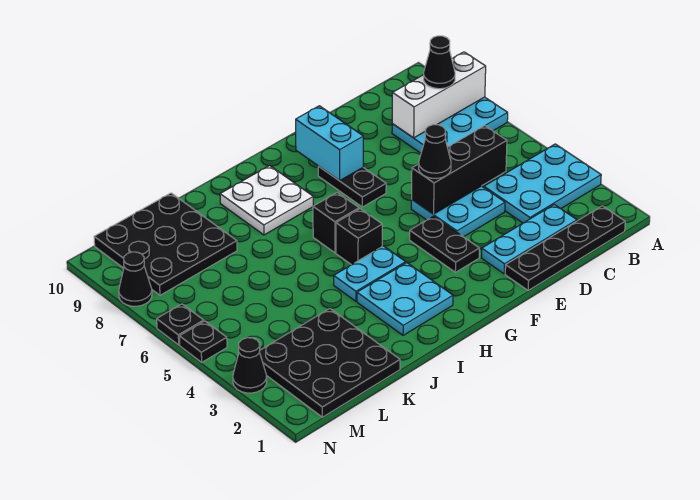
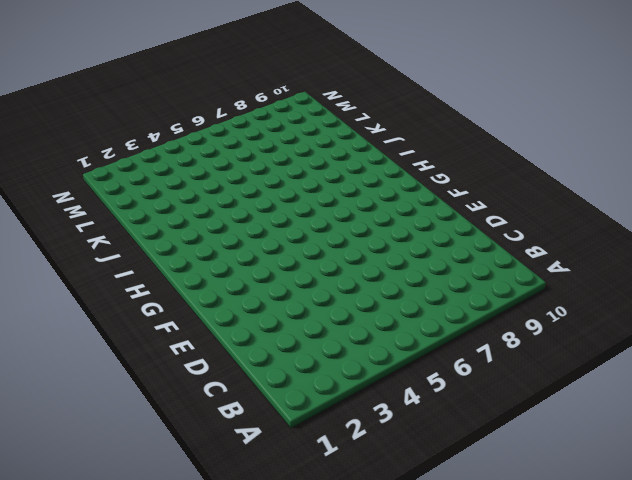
none -> cyan 2x3 plate [484,144,601,223]
none -> cyan 2x3 plate [392,97,508,153]
none -> black 1x4 plate [505,206,625,290]

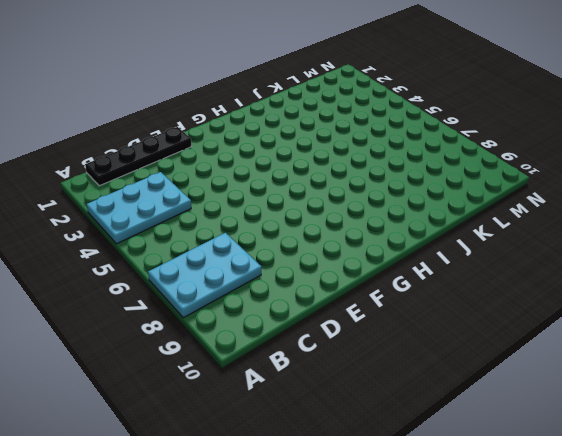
none -> cyan 1x3 plate [482,205,577,274]
none -> cyan 2x2 plate [411,186,505,237]
none -> black 1x2 plate [410,216,479,272]

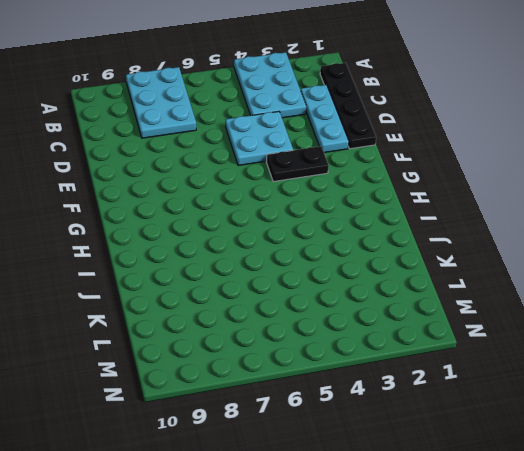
none -> black 1x2 plate [318,166,386,207]
none -> cyan 2x2 plate [357,262,453,335]
none -> cyan 1x2 plate [334,246,406,301]

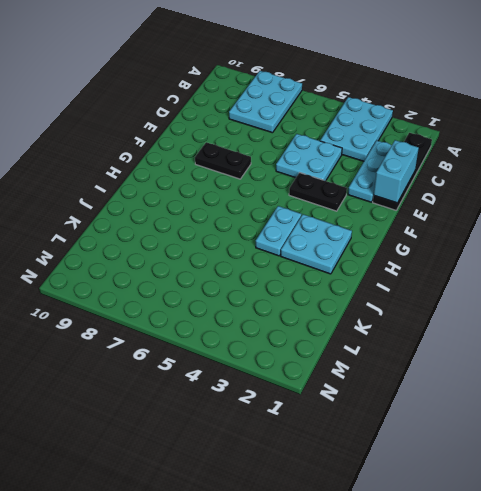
cyan 1x2 brick [374,140,419,203] -> cyan 1x2 brick turned to [296,106,363,181]
none -> black 1x1 brick [336,209,382,265]
none -> black 1x1 brick [313,193,359,253]
none -> white 2x2 plate [220,166,313,235]

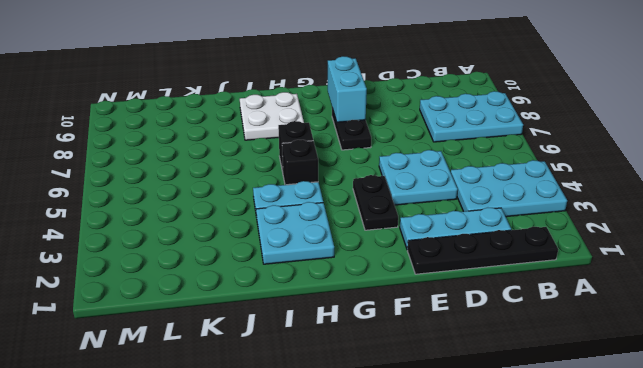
none -> black 3x3 plate [259,309,400,417]
none -> black 3x3 plate [94,193,237,295]
none -> black 1x1 cone [233,338,267,393]

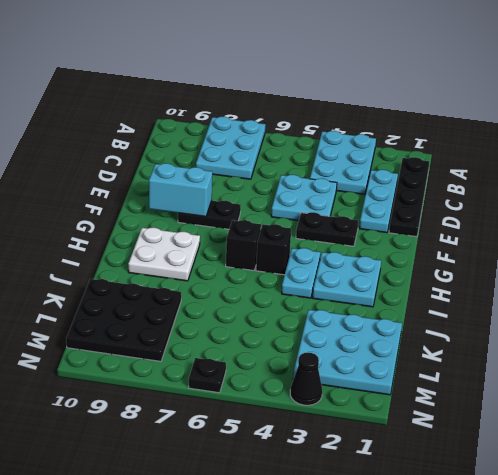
cyan 3x3 plate [293,310,402,395] -> black 3x3 plate [259,309,400,417]
none -> black 1x1 plate [179,321,227,362]
none -> black 1x1 cone [119,252,152,306]
none -> white 1x3 brick [392,52,486,138]

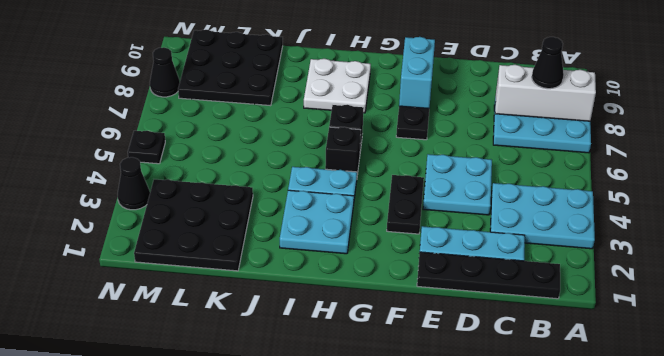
none -> black 1x1 plate [157,304,204,345]
none -> black 1x3 brick [411,126,507,214]
none -> black 1x1 cone [419,125,451,178]

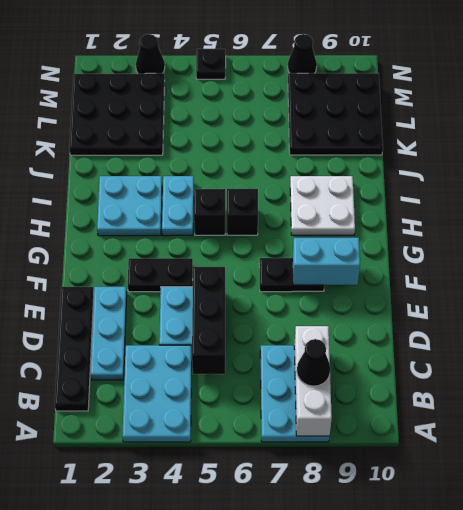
none -> black 1x1 plate [157,304,204,345]
none -> black 1x1 cone [419,125,451,178]

